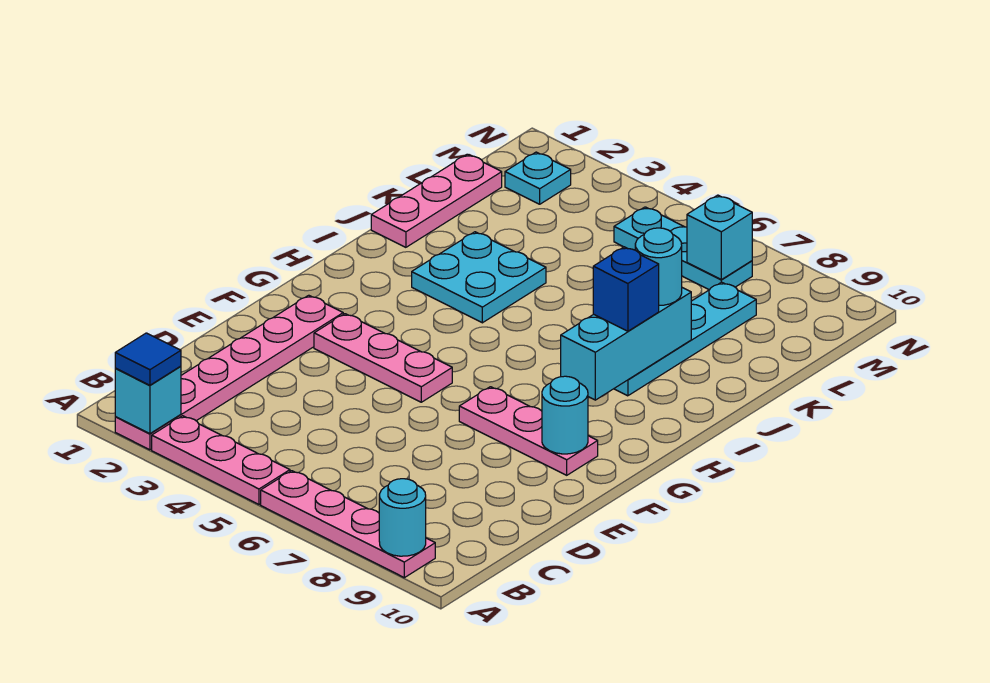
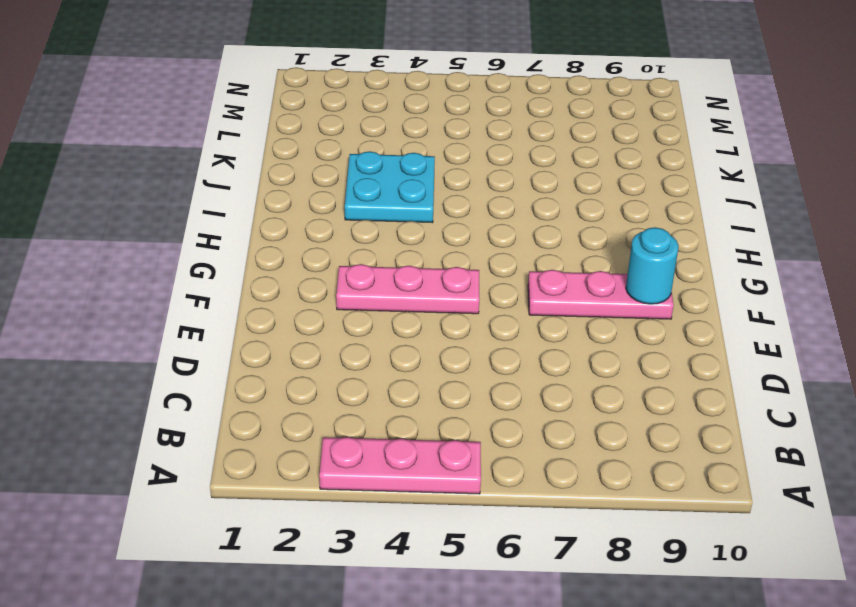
none -> pink 1x6 plate [115,295,343,450]
none -> pink 1x4 plate [261,471,435,578]
none -> cyan 1x4 plate [614,282,756,396]

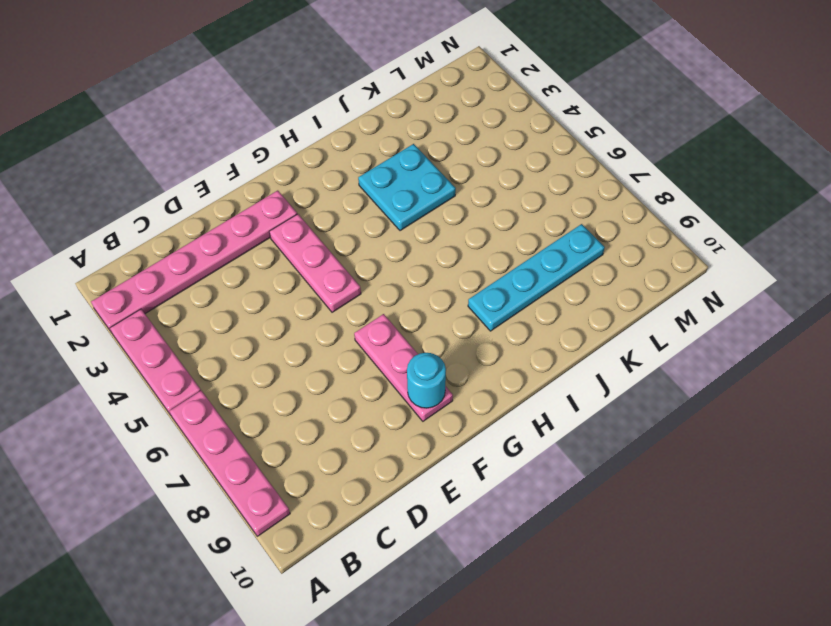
none -> pink 1x3 plate [371,154,502,247]
none -> cyan 1x1 plate [505,152,571,204]
none -> cyan 1x3 plate [614,207,752,290]

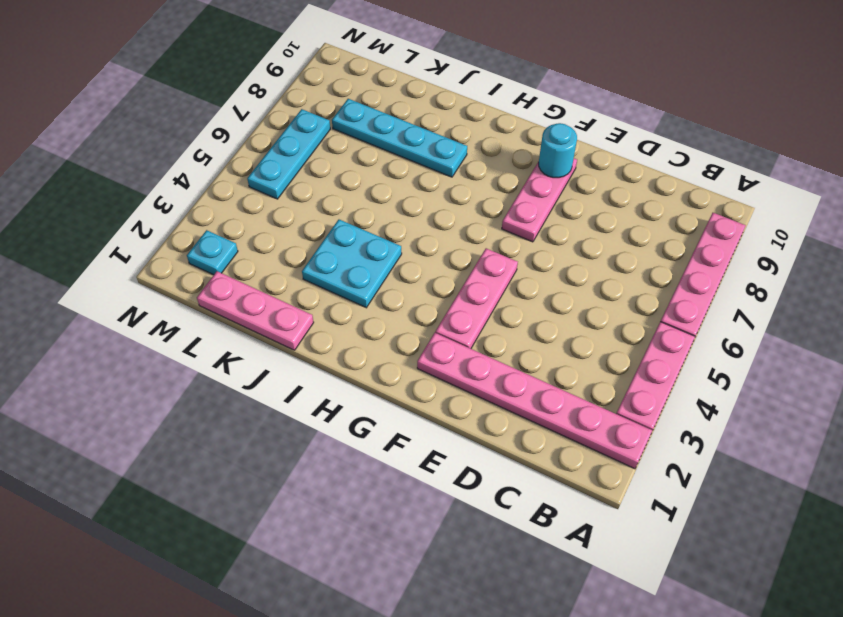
none -> cyan 1x1 brick [115,366,181,434]
none -> cyan 1x1 round brick [379,479,426,556]
none -> cyan 1x3 brick [561,288,691,400]

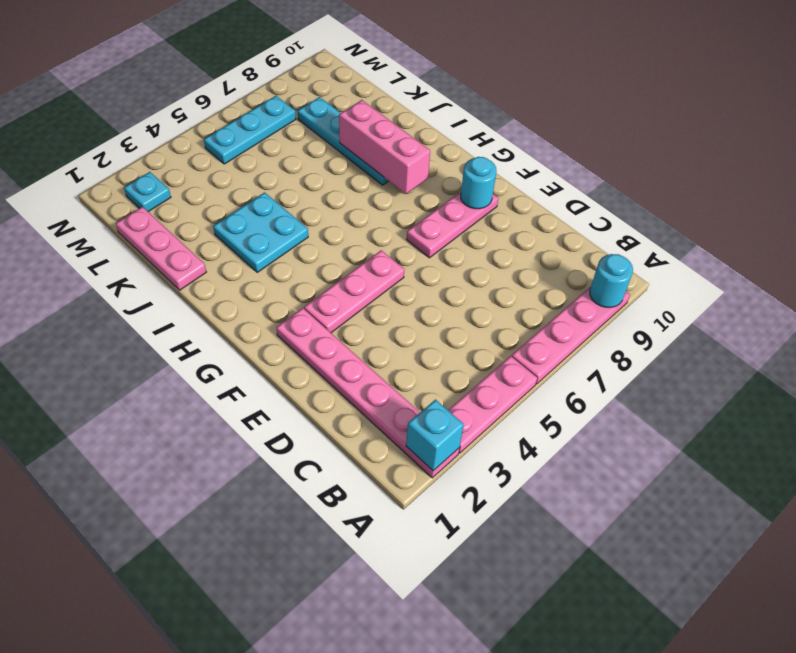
pink 1x3 brick [339,100,430,194] -> cyan 1x3 brick [561,288,691,400]
none -> cyan 1x1 brick [687,195,752,280]
none -> blue 1x1 tile [115,333,181,385]
none -> blue 1x1 brick [593,247,659,331]

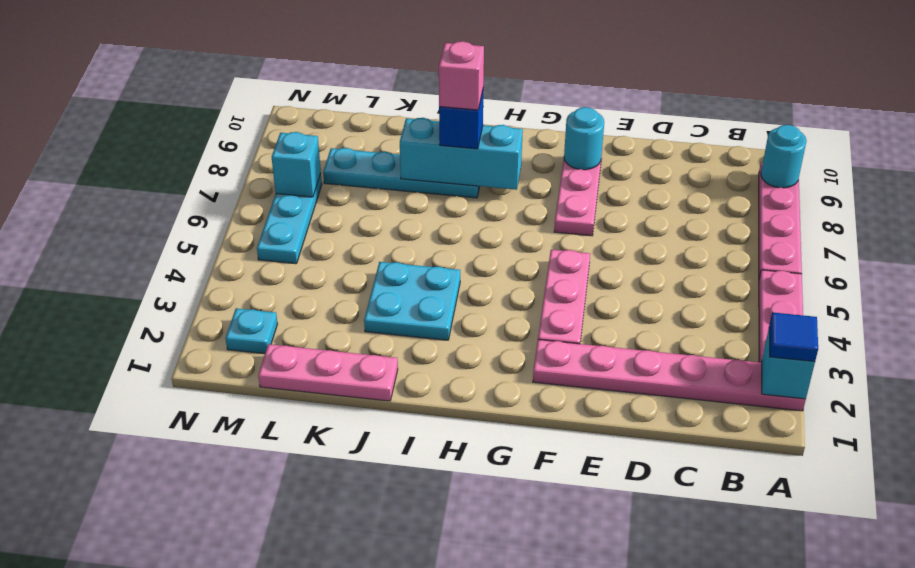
pink 1x1 brick [439,41,484,110] -> none
none -> cyan 1x1 round brick [635,228,682,305]

